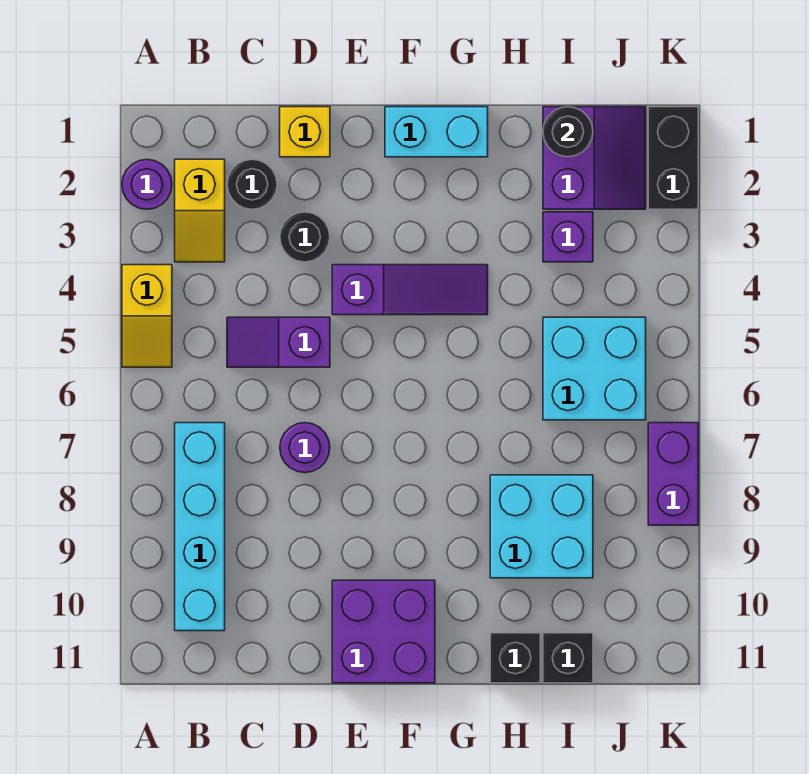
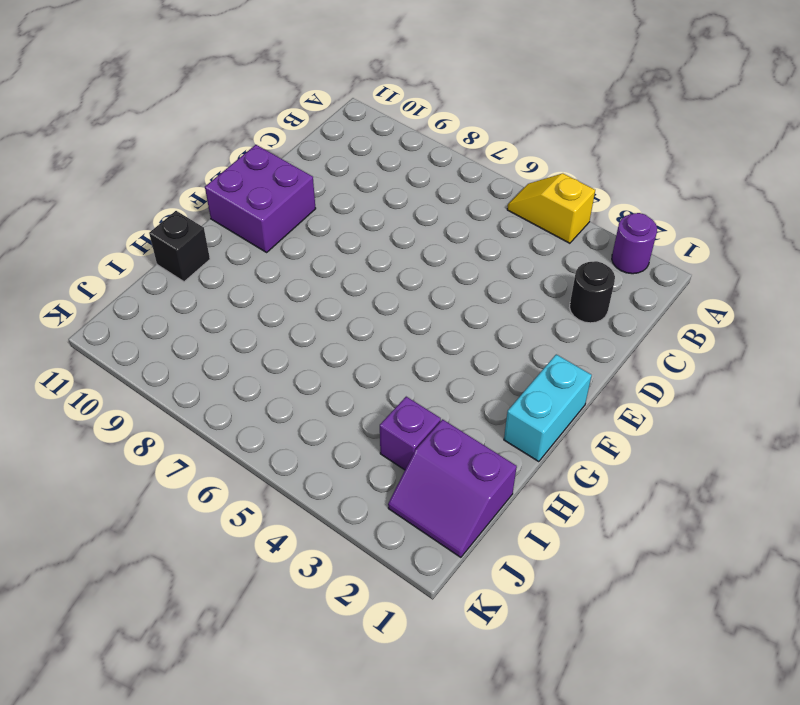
none -> yellow 1x2 slope [175,159,225,262]
none -> cyan 1x4 brick [175,423,225,631]
none -> purple 1x2 slope [227,317,330,367]

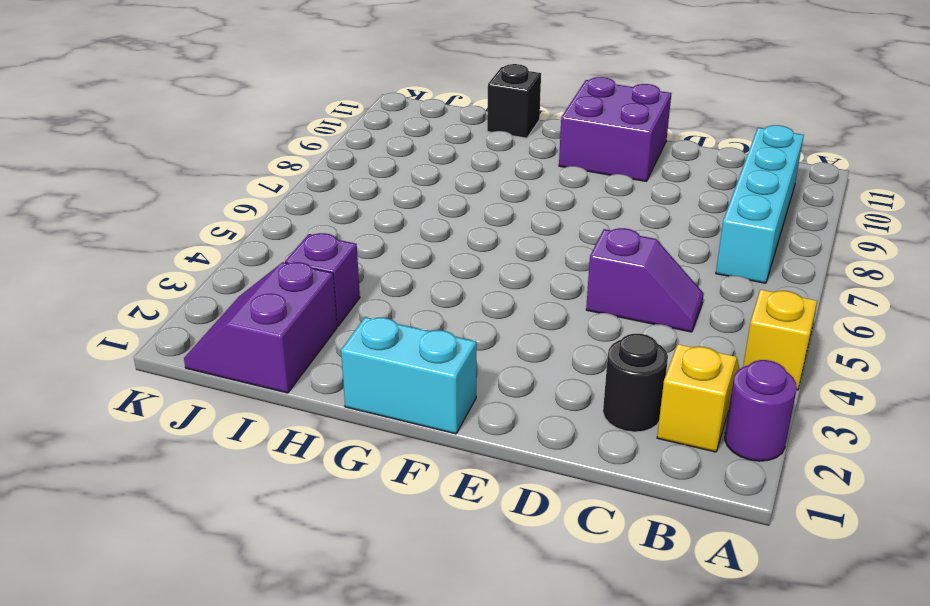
none -> yellow 1x1 brick [280,107,330,157]
none -> black 1x1 round brick [280,212,330,262]
none -> purple 1x1 round brick [280,423,330,473]

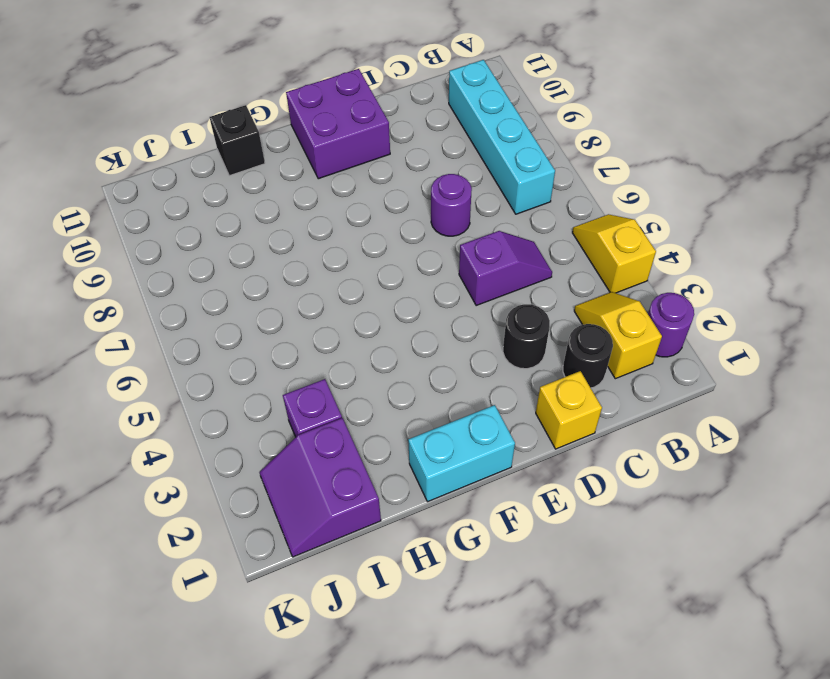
none -> purple 1x3 slope [332,265,488,315]
none -> cyan 2x2 brick [490,475,593,578]
none -> cyan 2x2 brick [543,317,646,420]

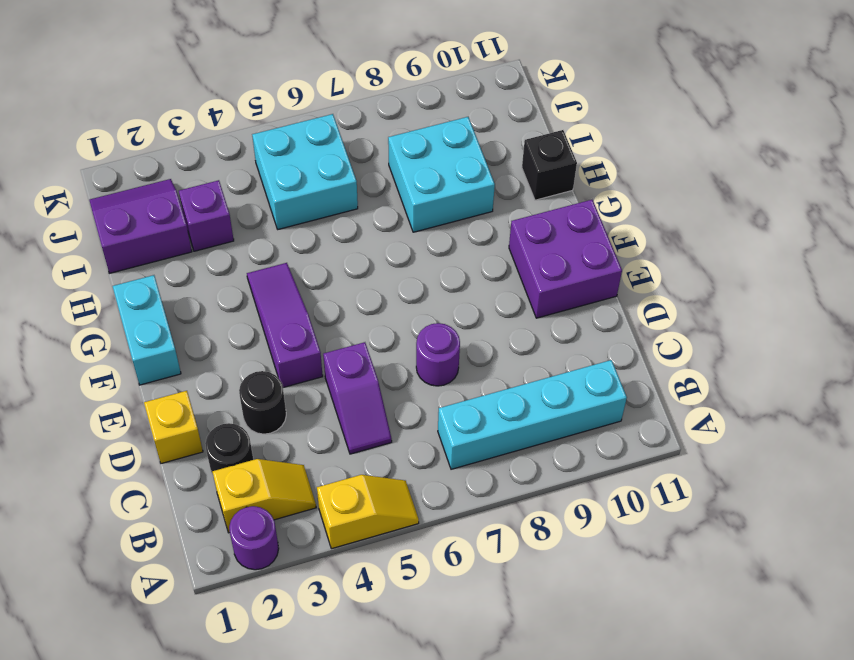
none -> black 1x1 brick [543,633,593,683]
none -> black 1x2 brick [648,107,698,209]
none -> purple 1x2 brick [648,423,698,525]

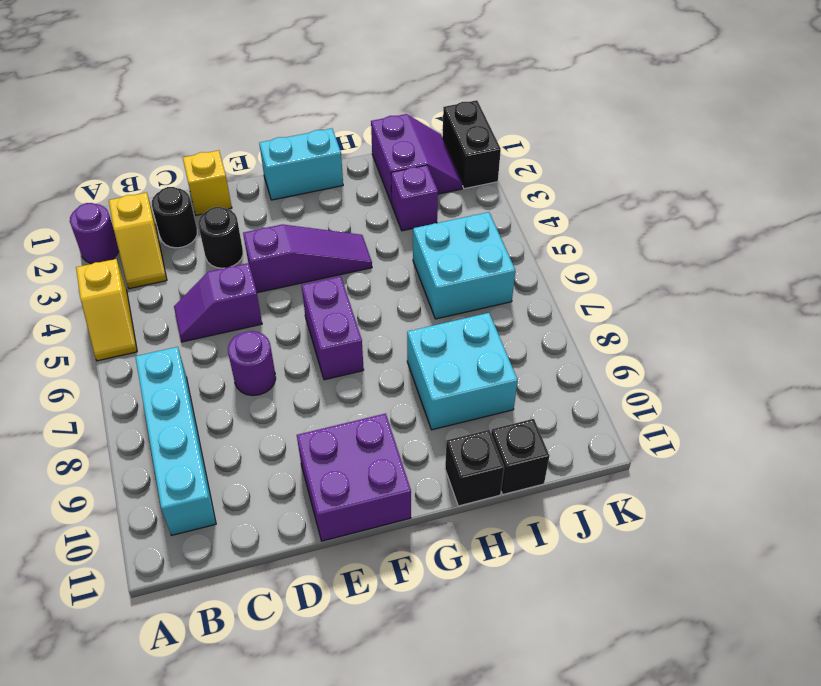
purple 1x2 brick [302,276,364,380] -> purple 1x2 brick moved to [648,423,698,525]
none -> black 1x1 round brick [543,107,593,157]

